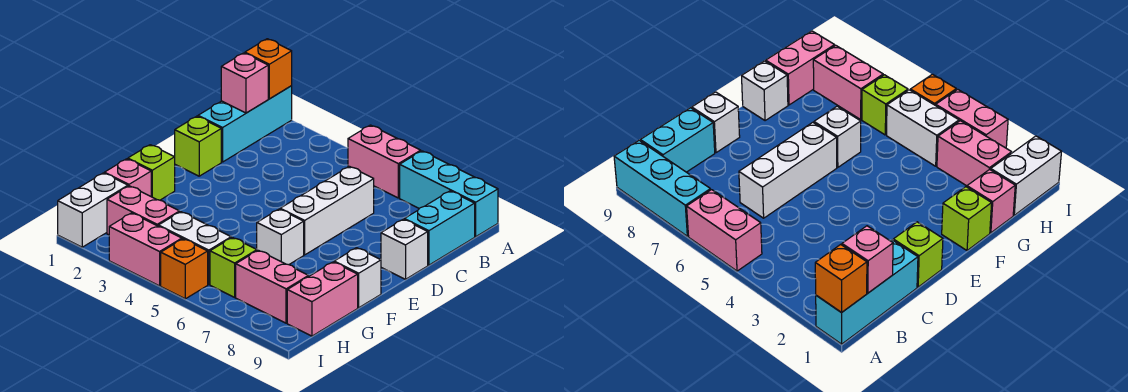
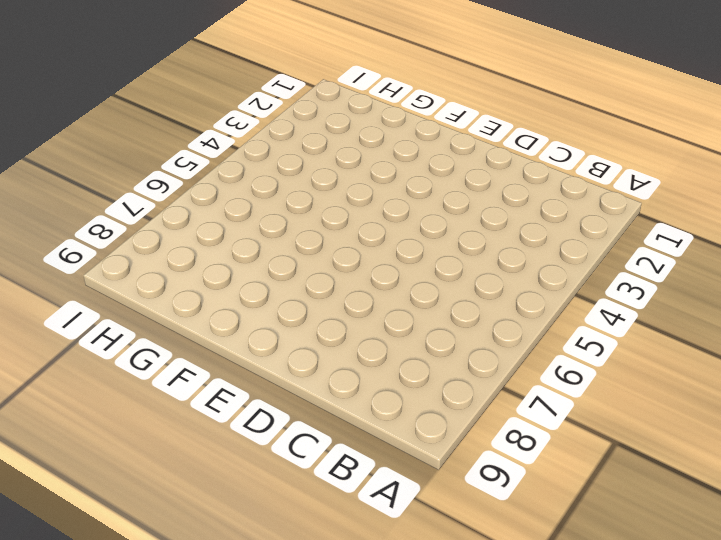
none -> cyan 1x3 brick [198,86,292,162]
none -> pink 1x2 brick [348,125,421,198]
none -> cyan 1x3 brick [400,151,498,237]

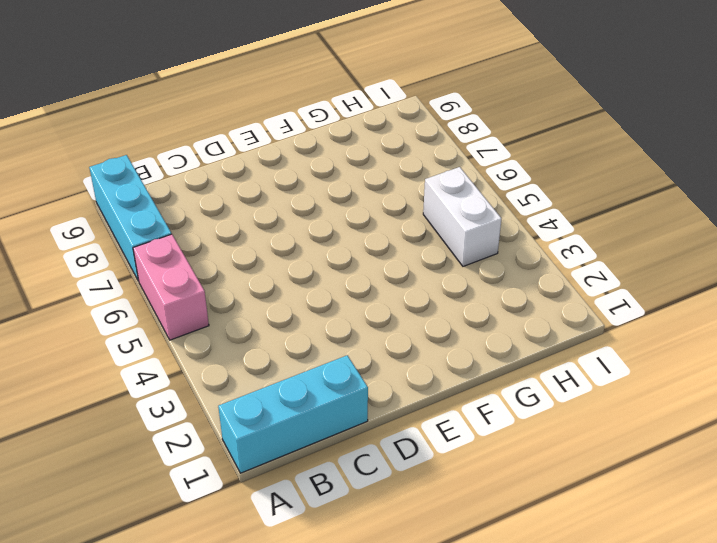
none -> cyan 1x2 brick [404,191,475,265]
none -> white 1x3 brick [280,166,374,255]
none -> lime 1x1 brick [175,116,221,176]

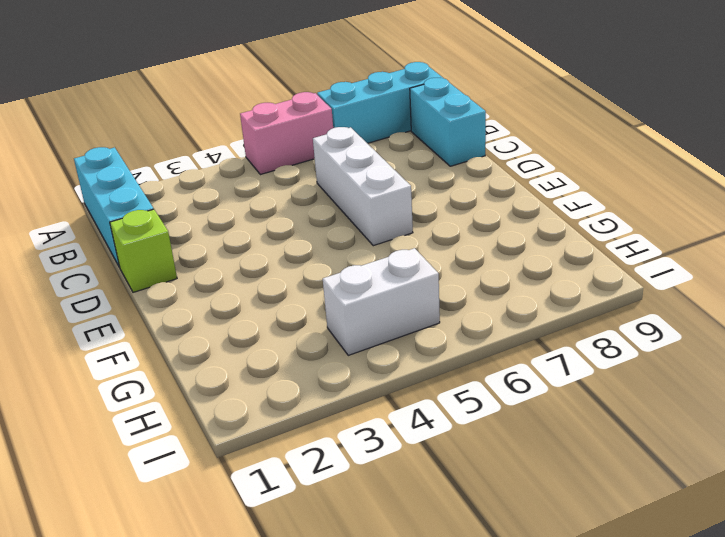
none -> white 1x1 brick [381,219,428,279]
none -> lime 1x1 brick [128,145,175,200]
none -> white 1x1 brick [257,209,304,265]

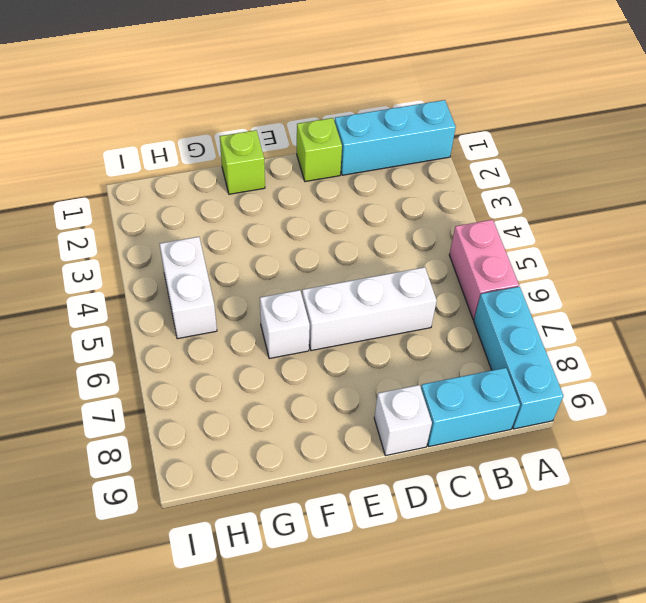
none -> white 1x1 brick [334,248,381,308]
none -> pink 1x1 brick [104,159,151,196]
none -> pink 1x2 brick [287,262,358,336]

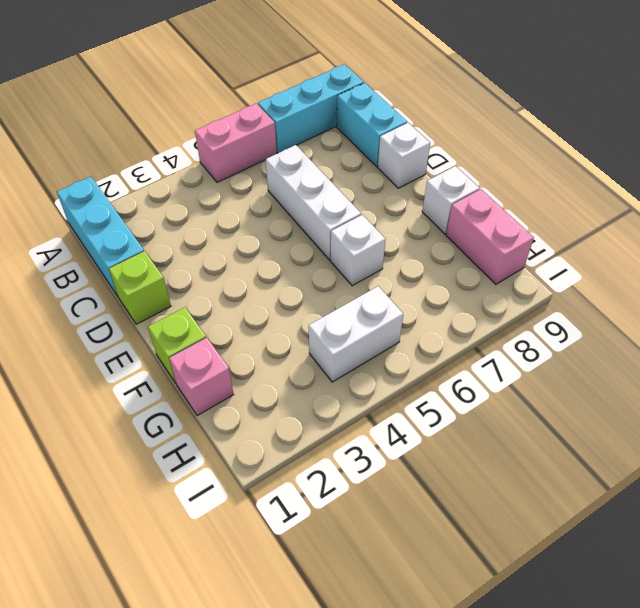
none -> white 1x2 brick [58,173,128,247]
none -> pink 1x2 brick [107,186,179,235]
none -> lime 1x1 brick [210,237,257,297]

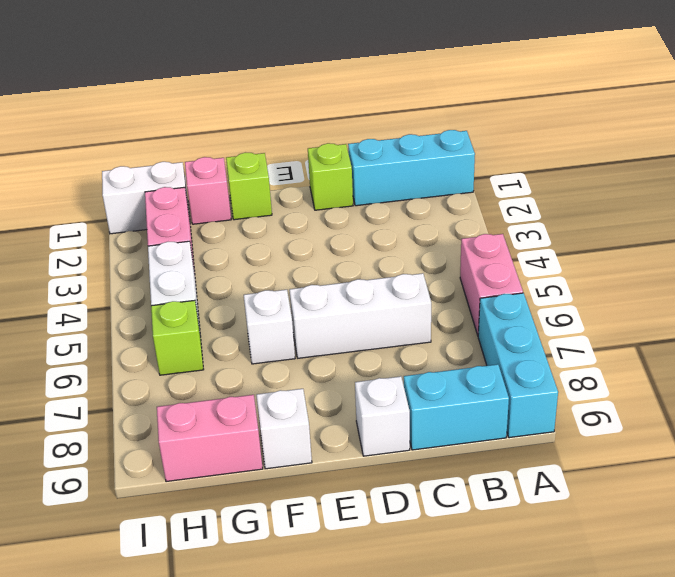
none -> pink 1x2 brick [236,250,308,323]
none -> pink 1x2 brick [109,213,182,286]
none -> orange 1x1 brick [161,239,208,299]

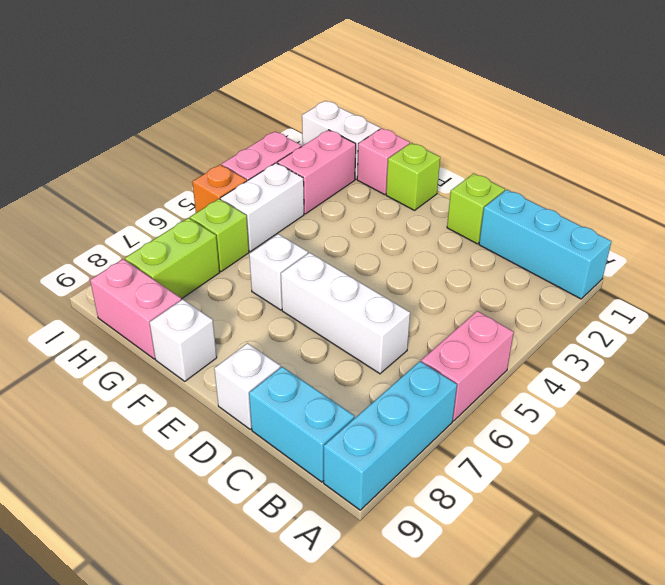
lime 1x2 brick [125,218,220,299] -> pink 1x2 brick [236,250,308,323]
none -> orange 1x1 brick [245,39,292,99]
none -> pink 1x1 brick [221,53,268,113]

